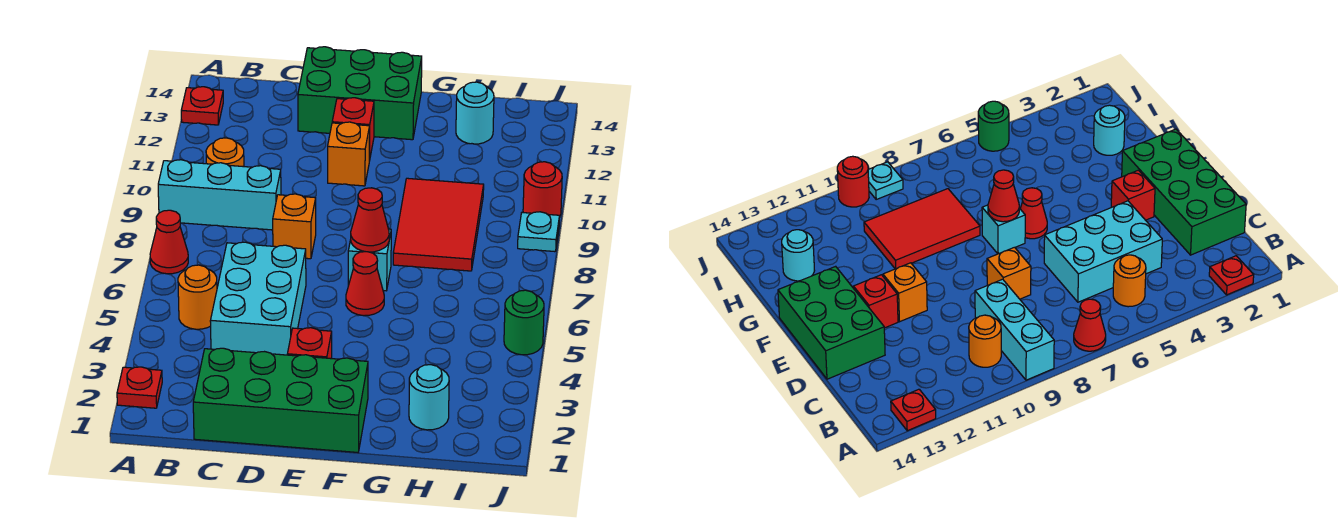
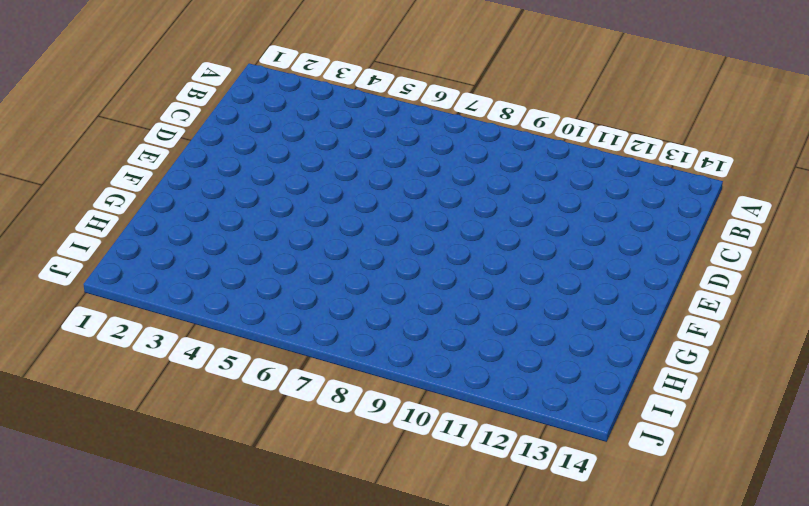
none -> red 1x1 plate [117,367,162,408]
none -> red 1x1 cone [150,210,188,274]
none -> cyan 1x3 brick [158,160,281,230]

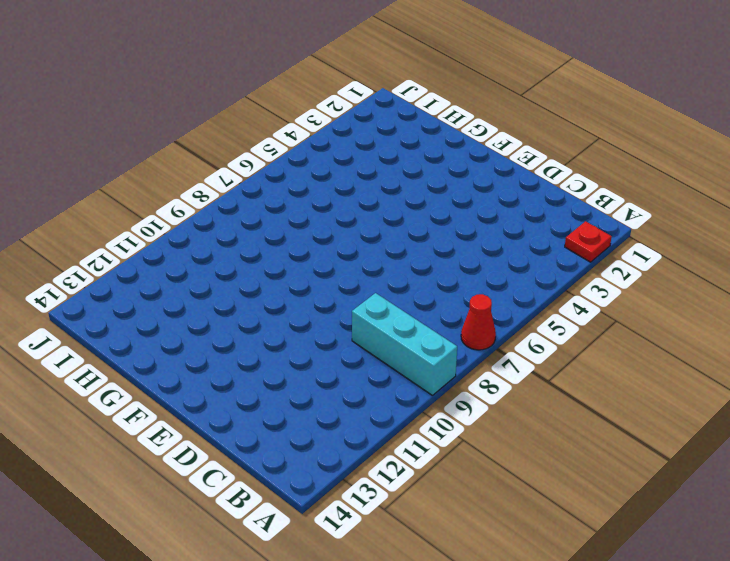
none -> red 1x1 plate [181,87,223,125]
none -> orange 1x1 round brick [178,265,217,329]
none -> orange 1x1 round brick [206,138,244,167]

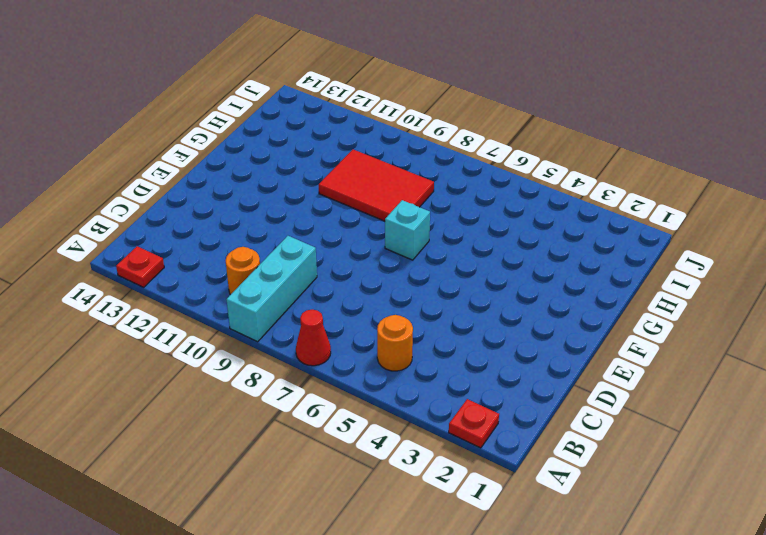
none -> green 2x4 brick [193,348,368,452]
none -> cyan 2x3 brick [210,242,306,355]
none -> orange 1x1 brick [273,194,316,259]

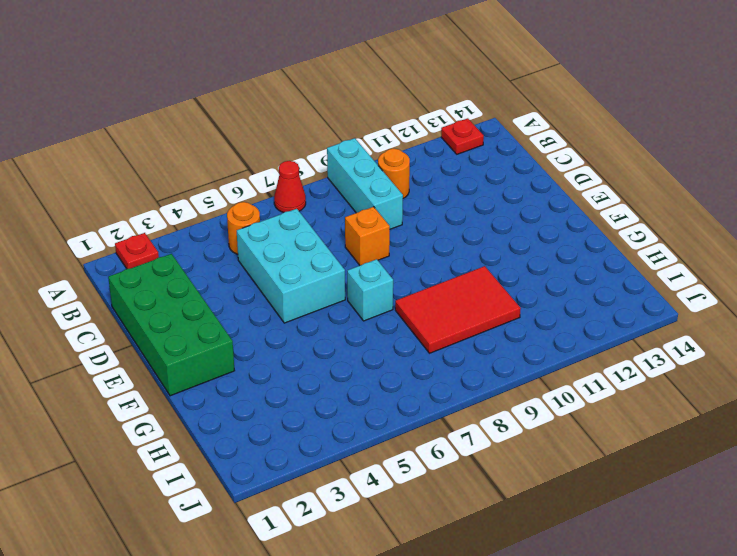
cyan 2x3 brick [237,209,345,323] -> cyan 2x3 brick turned to [210,242,306,355]
none -> green 2x3 brick [298,47,422,140]
none -> red 1x1 brick [287,328,332,359]
none -> orange 1x1 brick [328,122,370,186]

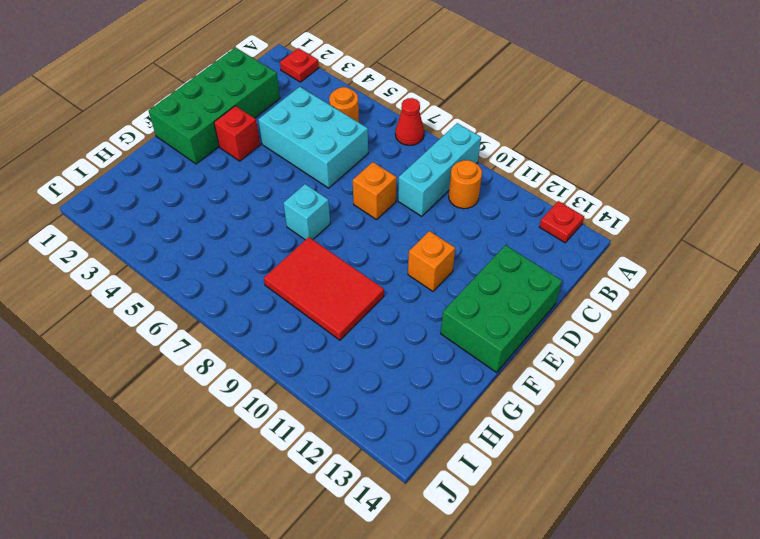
none -> red 1x1 brick [332,98,374,161]
none -> red 1x1 cone [346,252,384,316]
none -> cyan 1x1 round brick [409,365,449,430]

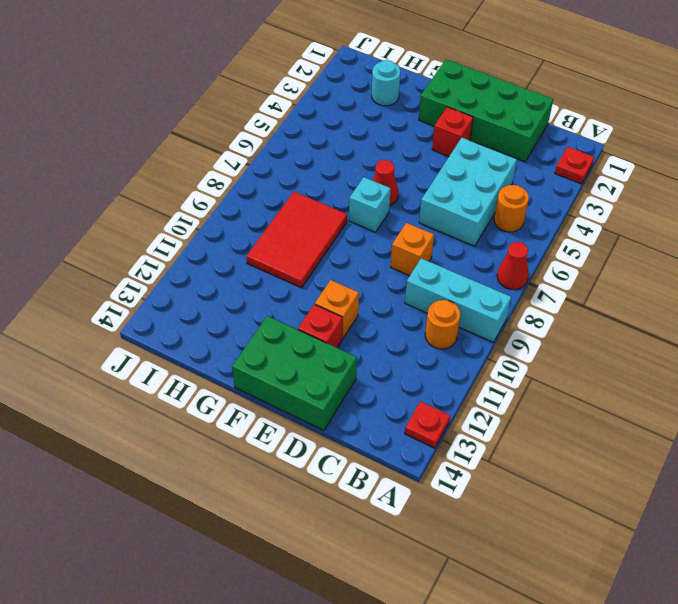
none -> cyan 1x1 round brick [456,82,494,144]
none -> green 1x1 round brick [504,290,544,355]
none -> cyan 1x1 plate [518,212,559,252]

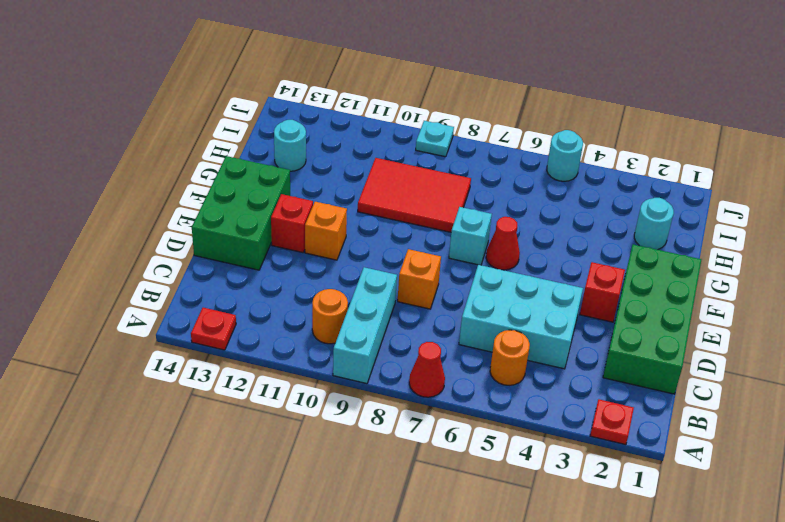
cyan 1x1 round brick [547,130,583,181] -> green 1x1 round brick [504,290,544,355]
none -> red 1x1 round brick [523,162,562,217]
none -> red 1x1 cone [351,188,389,252]

